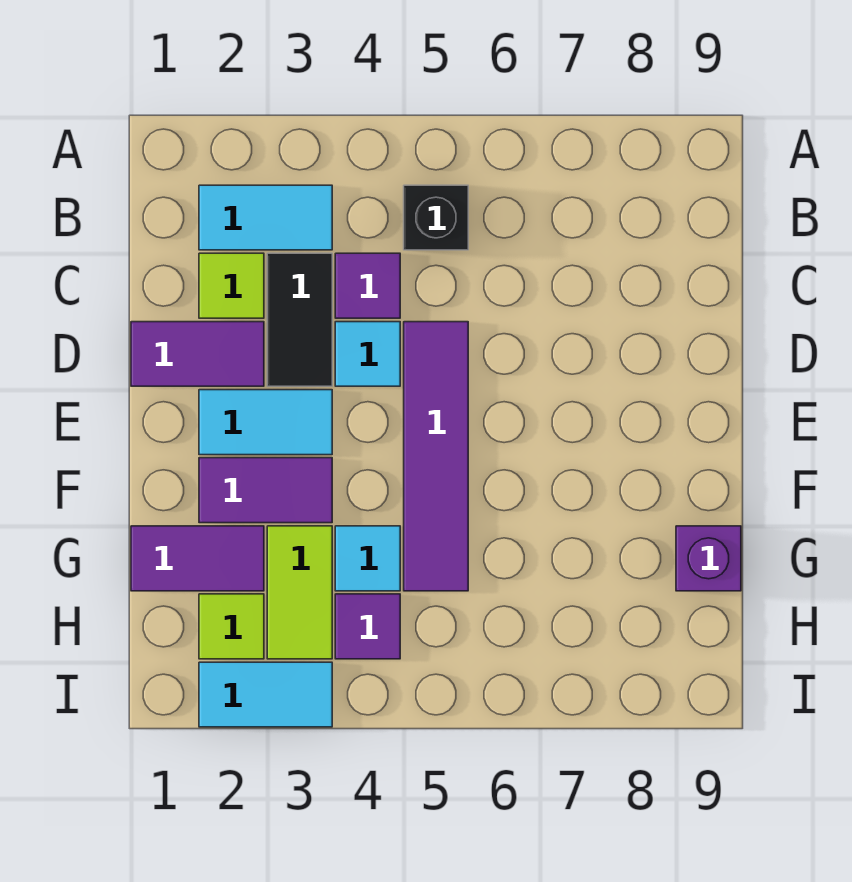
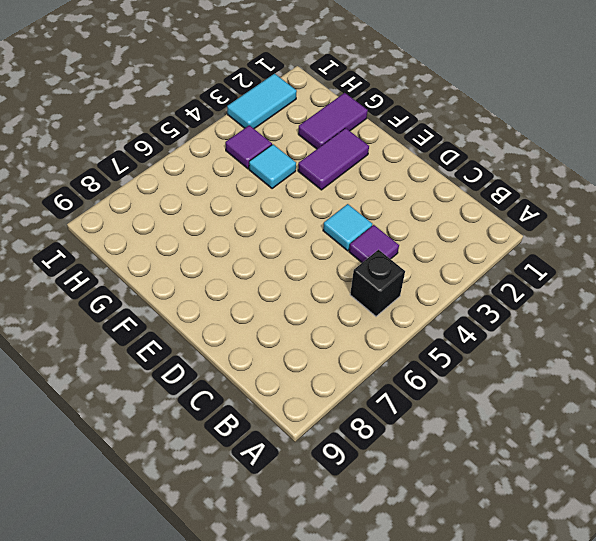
none -> cyan 1x2 tile [199,185,332,250]
none -> lime 1x1 tile [199,253,264,318]
none -> black 1x2 tile [267,253,332,386]

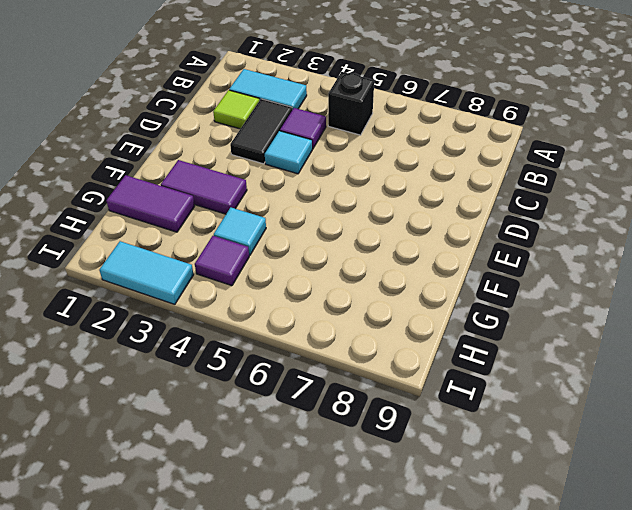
none -> purple 1x2 tile [131,322,264,386]
none -> purple 1x4 tile [404,322,468,591]
none -> cyan 1x2 tile [199,390,332,455]

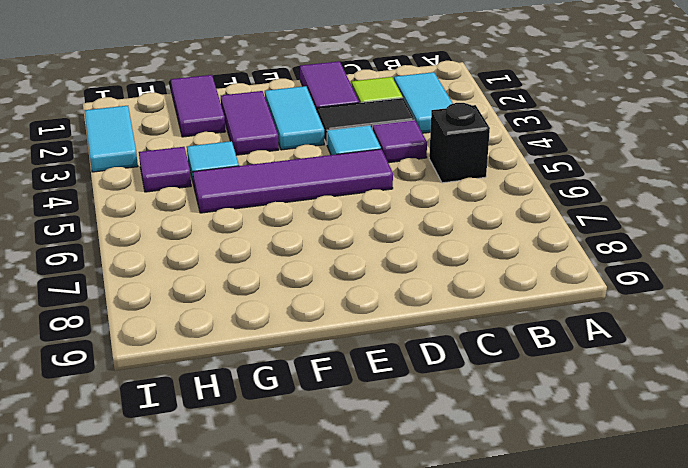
none -> lime 1x2 tile [267,526,332,659]
none -> purple 1x1 brick [676,526,741,591]
none -> lime 1x1 tile [199,594,264,659]

